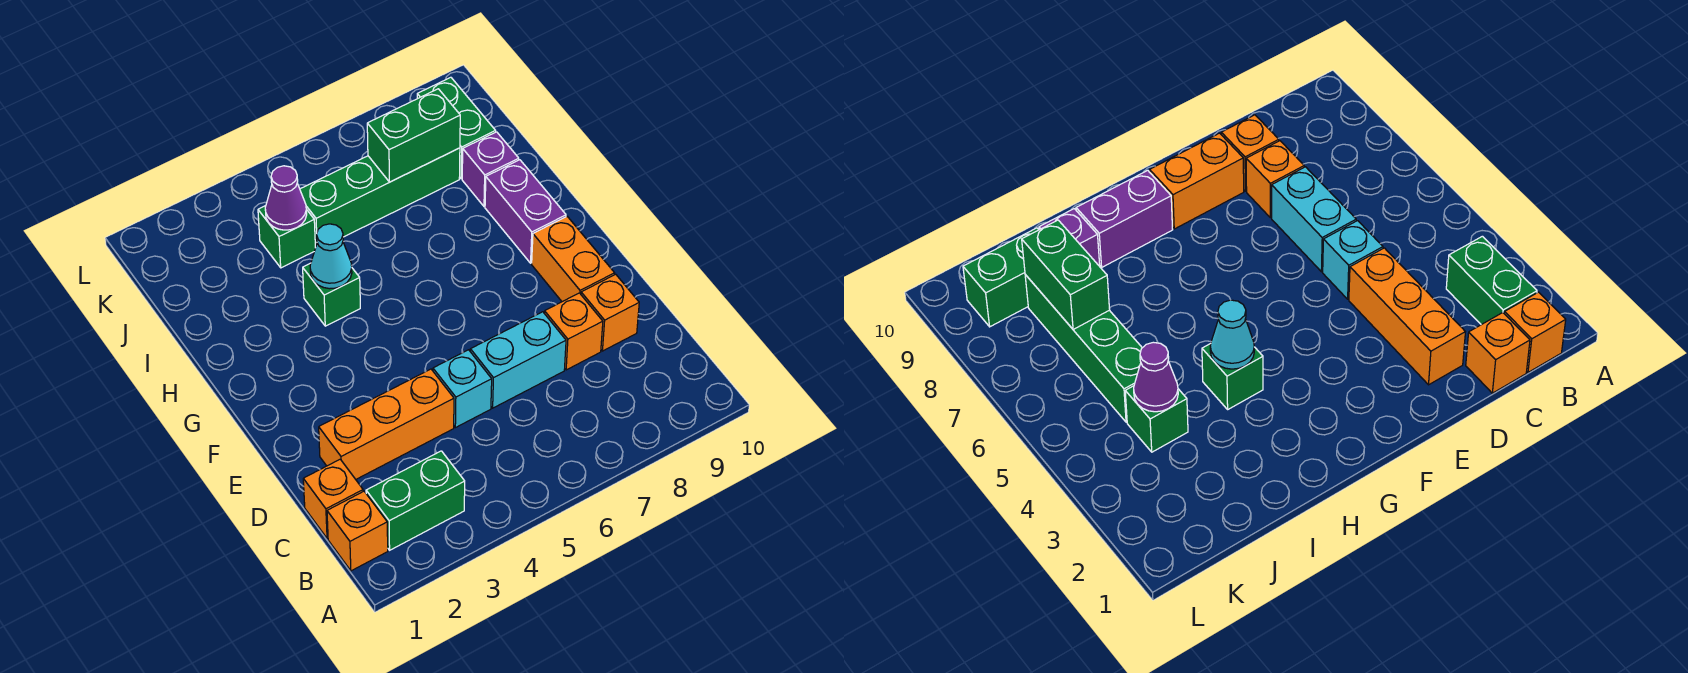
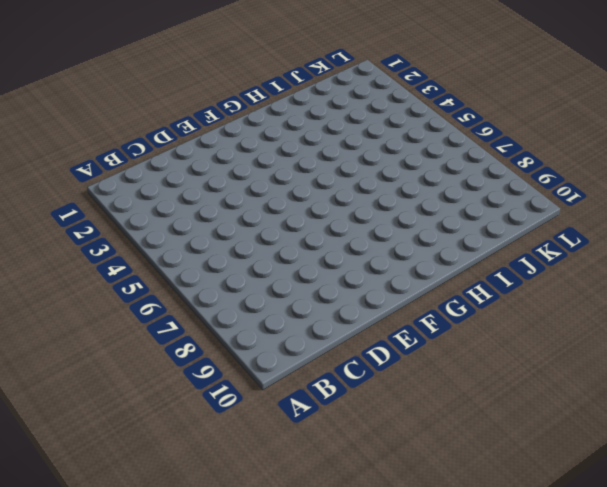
none -> orange 1x1 brick [327,491,388,571]
none -> green 1x2 brick [366,451,465,550]
none -> orange 1x1 brick [303,459,363,539]

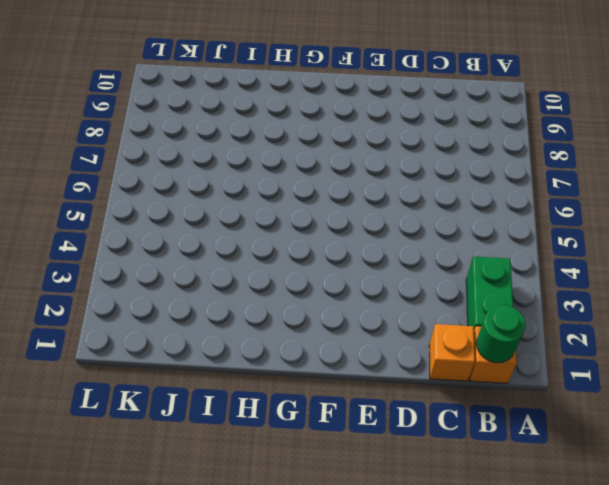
green 1x1 round brick [476,305,526,363] -> none
none -> orange 1x3 brick [319,369,454,479]
none -> cyan 1x1 brick [433,350,492,428]
none -> cyan 1x2 brick [470,312,566,408]

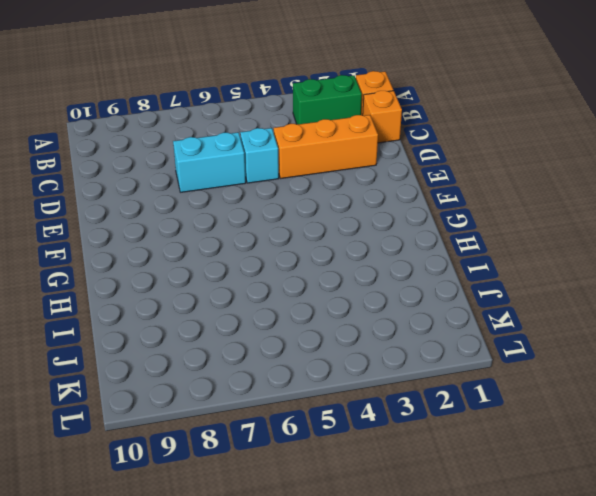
none -> orange 1x1 brick [544,293,603,370]
none -> orange 1x1 brick [581,274,639,351]
none -> orange 1x2 brick [532,217,615,302]

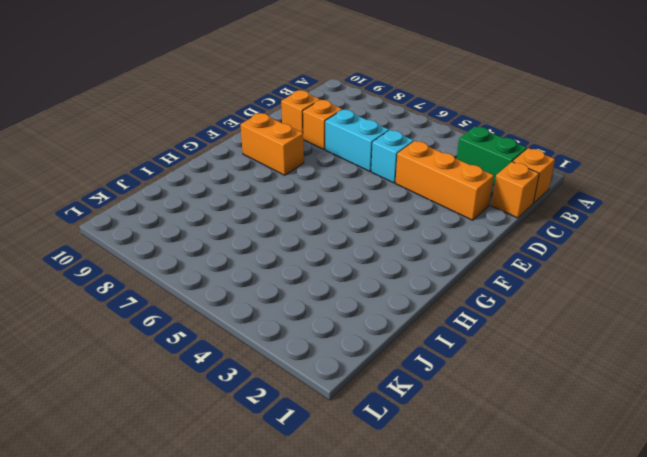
orange 1x2 brick [240,113,304,175] -> orange 1x2 brick turned to [532,217,615,302]
none -> purple 1x2 brick [485,160,566,263]
none -> green 1x1 brick [303,263,360,326]
none -> purple 1x1 brick [462,132,519,207]

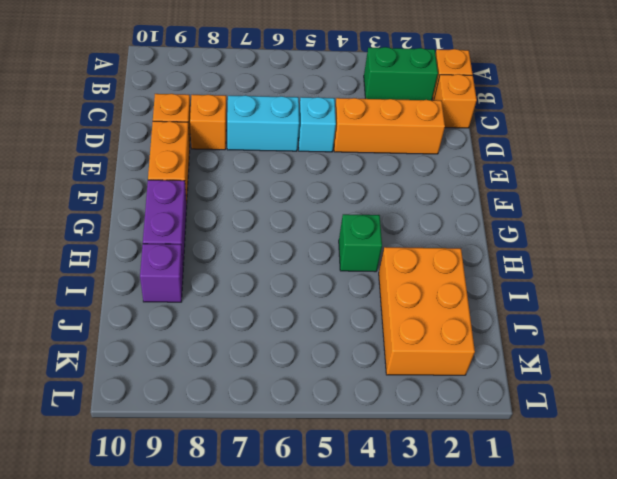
orange 2x3 brick [379,247,475,375] -> none
none -> green 1x1 brick [258,206,315,268]
none -> green 1x4 brick [300,148,460,247]
none -> green 1x2 brick [417,77,496,179]

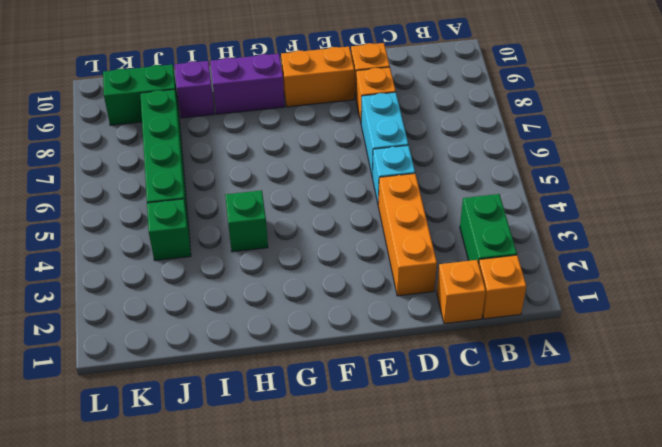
none -> cyan 1x1 cone [310,224,352,289]
none -> purple 1x1 cone [265,166,307,230]
none -> green 1x2 brick [367,89,460,182]

